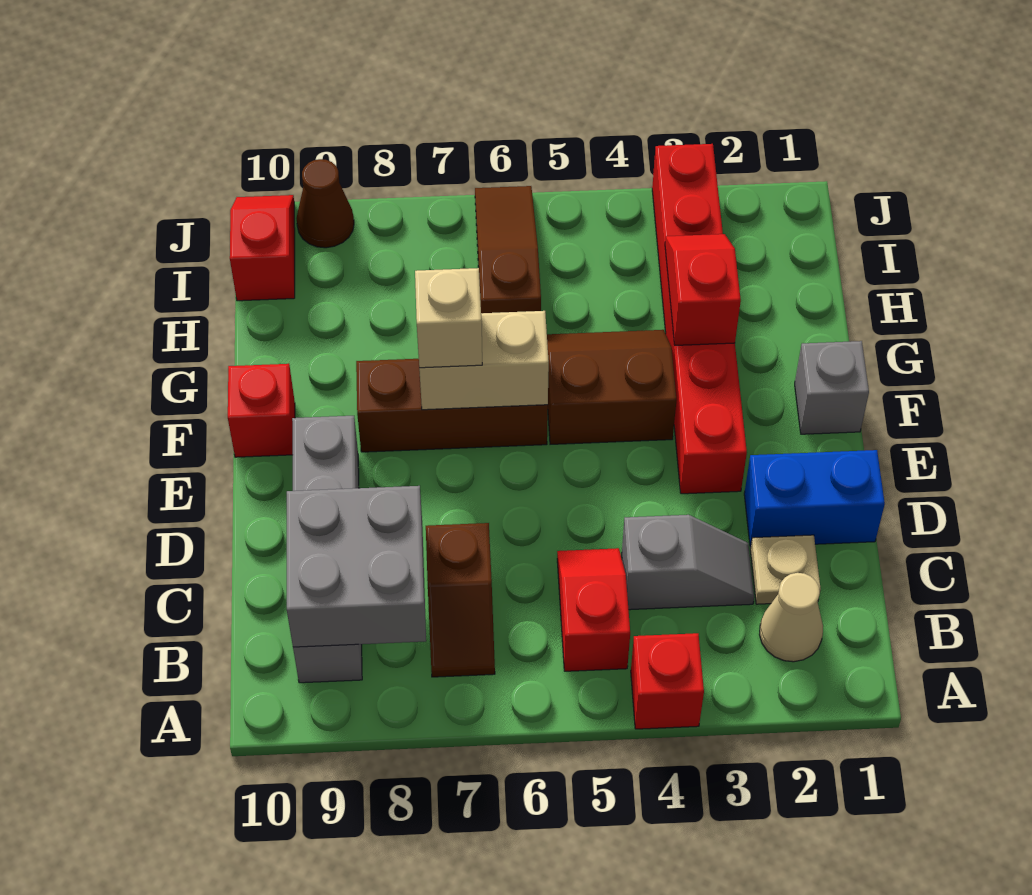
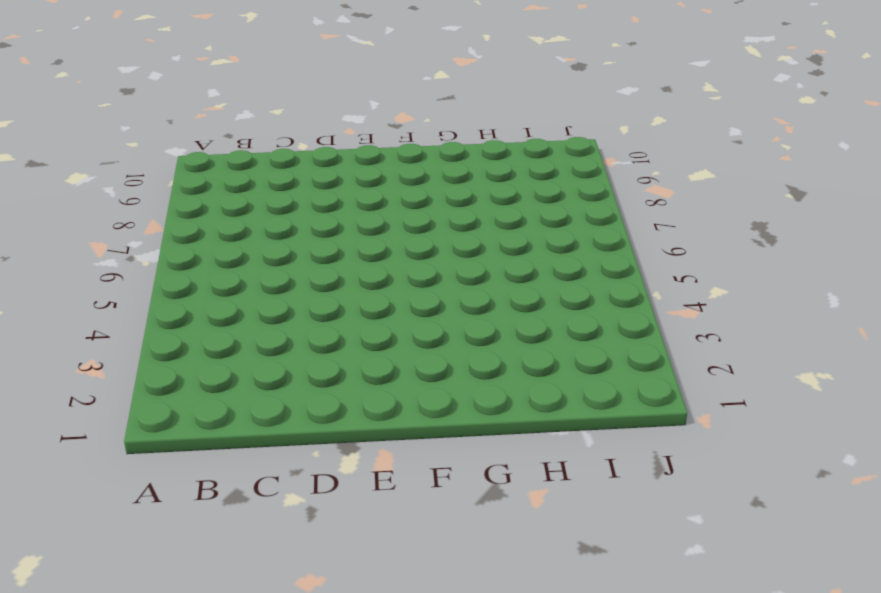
none -> red 1x1 brick [631,633,704,729]
none -> tan 1x1 cone [760,573,823,662]
none -> red 1x2 slope [557,548,630,671]

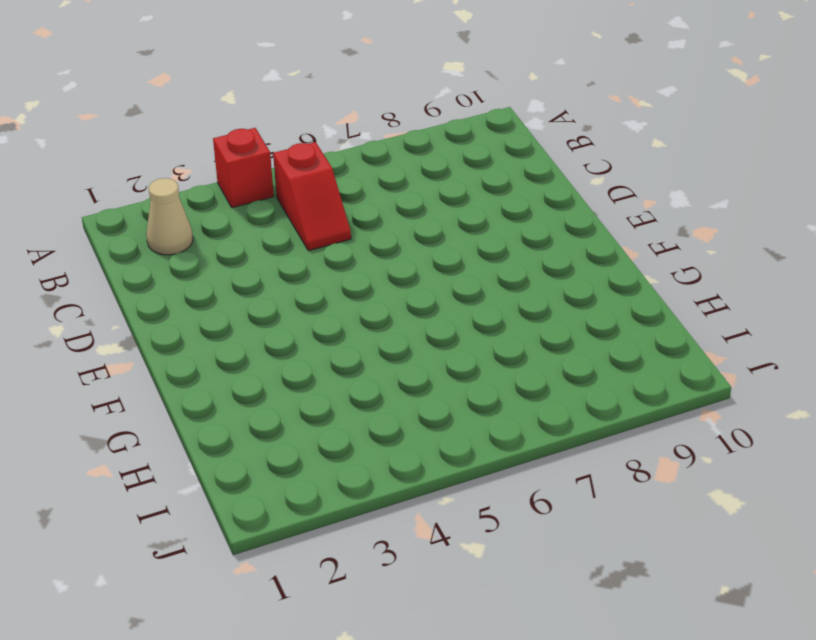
none -> brown 1x2 slope [426,523,495,677]
none -> grey 1x4 brick [292,416,362,683]
none -> tan 1x1 plate [750,535,821,604]

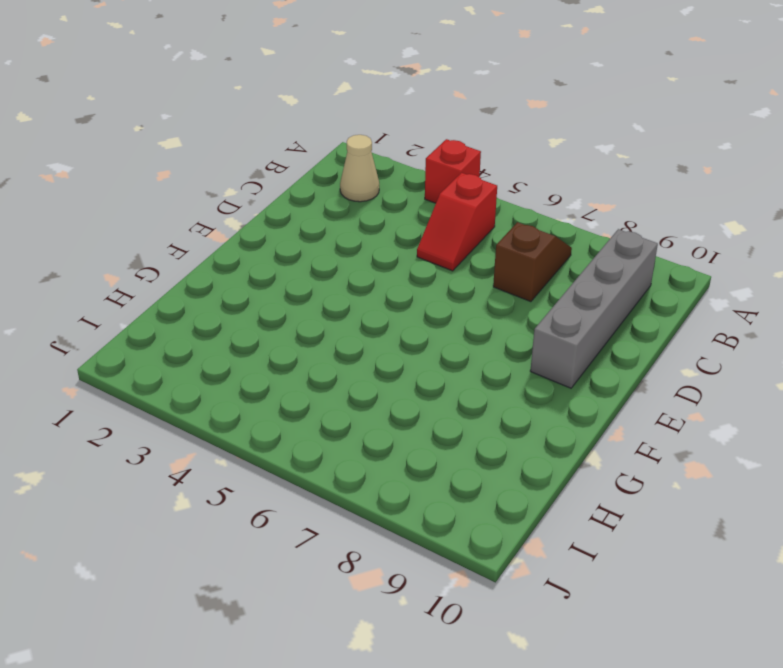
none -> tan 1x1 plate [750,535,821,604]
none -> grey 1x2 slope [622,515,754,610]
none -> blue 1x2 brick [744,450,885,547]

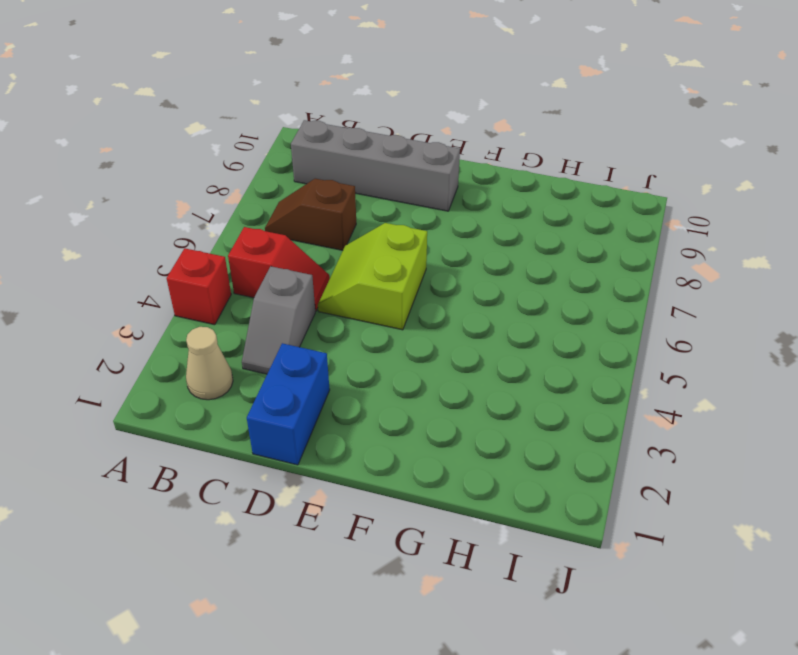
lime 2x2 slope [318,223,427,330] -> none
none -> tan 1x1 plate [750,535,821,604]
none -> red 1x6 brick [652,144,747,494]
none -> grey 1x1 brick [795,341,869,434]

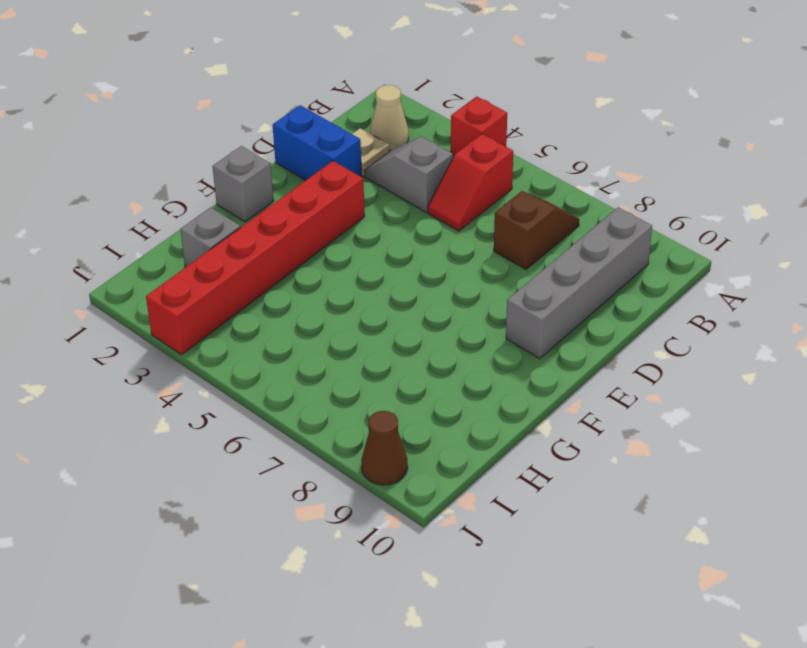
grey 1x1 brick [180,207,241,267] -> none
none -> brown 2x2 slope [547,330,677,444]
none -> brown 1x3 brick [356,359,548,452]
none -> red 1x1 brick [228,364,295,457]

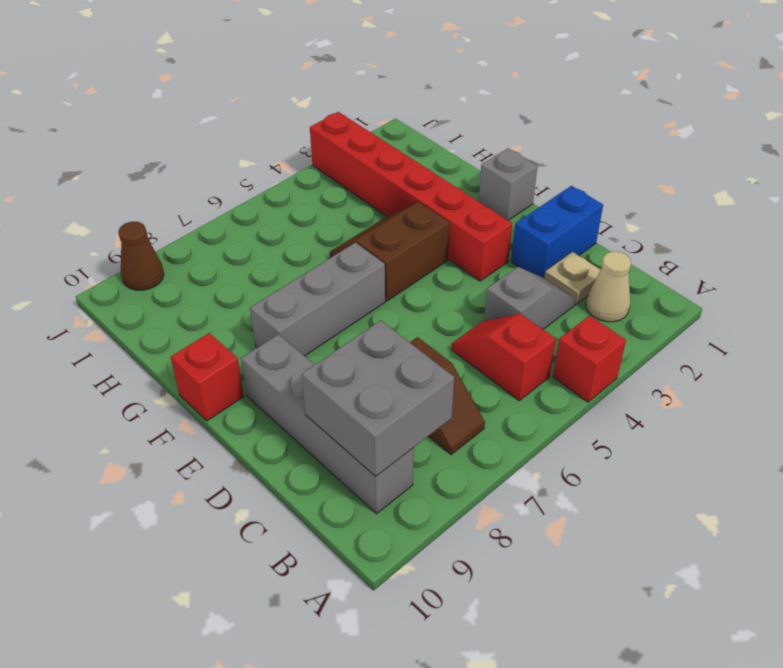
grey 1x3 brick [250,243,385,356] -> brown 1x3 brick [356,359,548,452]
none -> brown 1x3 slope [475,186,541,313]
none -> red 1x2 slope [230,195,295,301]
none -> tan 1x2 brick [419,311,549,410]

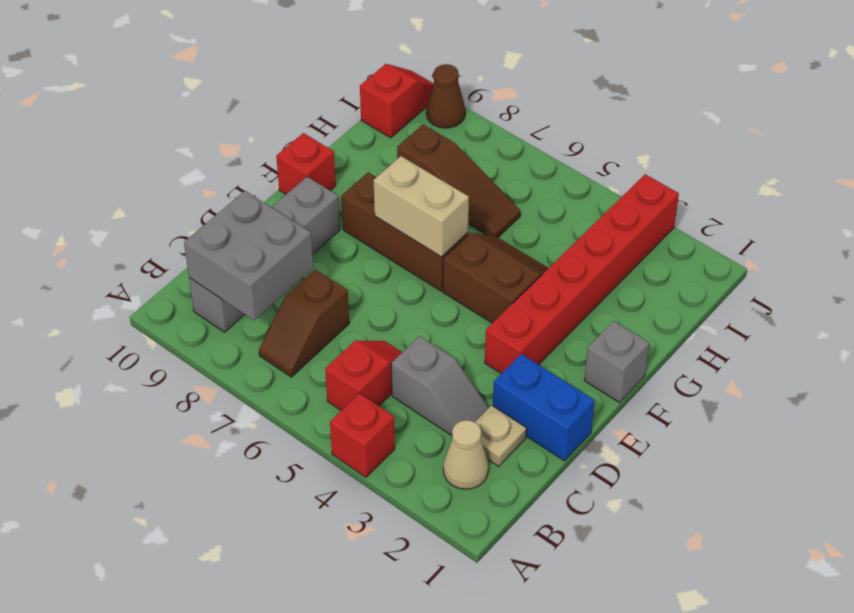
brown 1x3 slope [397,125,520,237] -> brown 1x3 slope turned to [475,186,541,313]
none -> red 1x2 slope [665,234,741,345]
none -> tan 1x1 brick [415,268,482,368]

